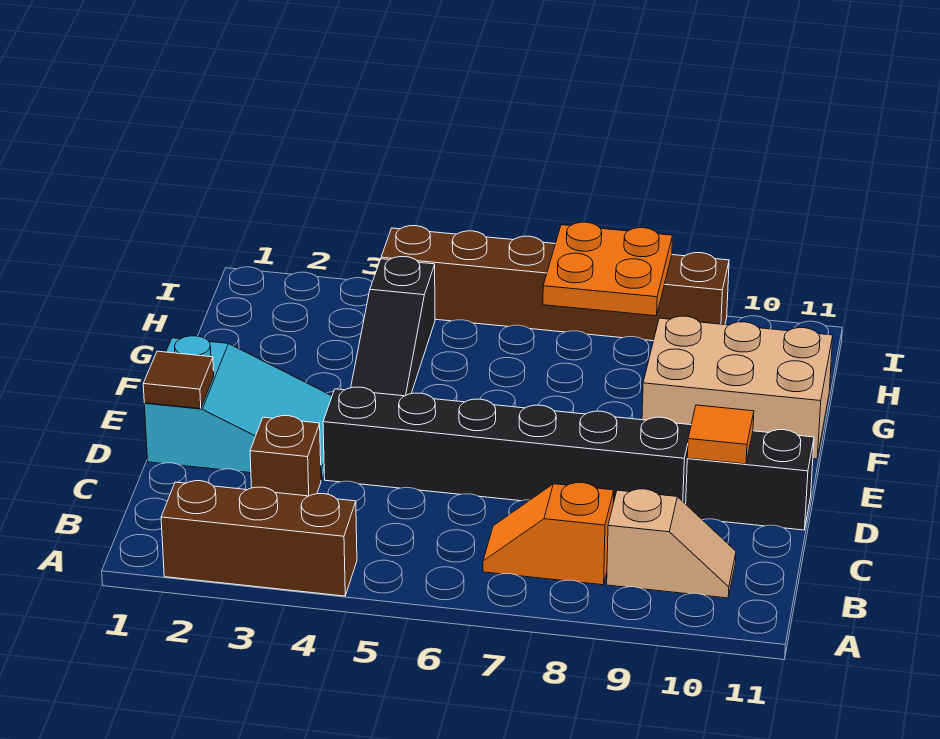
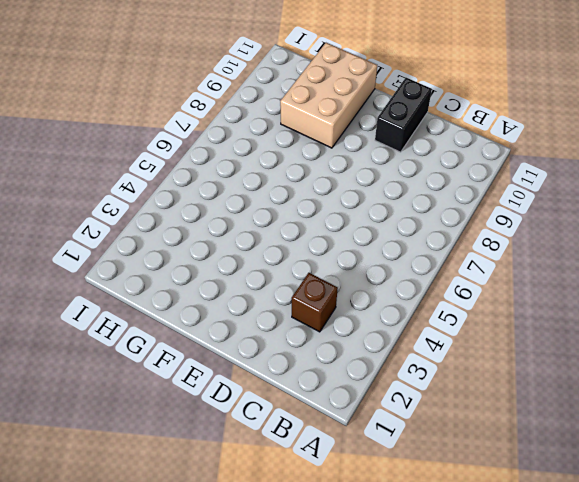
none -> brown 1x3 brick [161,481,357,596]
none -> orange 1x2 slope [483,483,614,585]
none -> tan 1x2 slope [607,489,736,598]

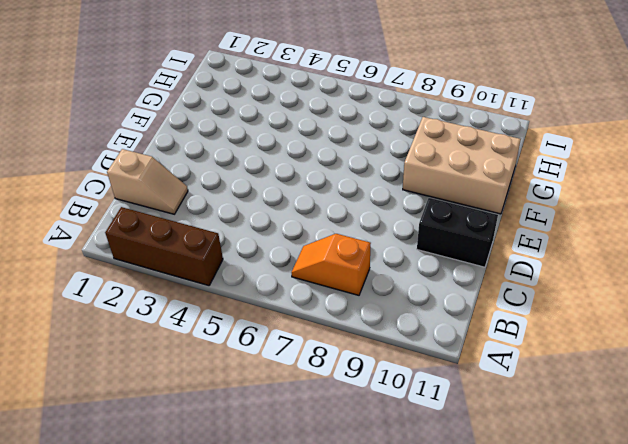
tan 1x2 slope [107,149,188,214] -> tan 1x2 slope moved to [607,489,736,598]
none -> brown 1x1 brick [250,416,321,496]
none -> cyan 2x3 slope [144,336,332,480]
none -> black 1x6 brick [323,387,691,503]

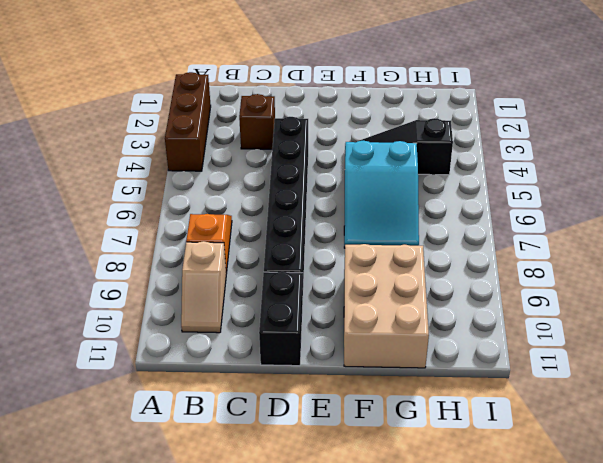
cyan 2x3 slope [344,141,419,248] -> cyan 2x3 slope moved to [144,336,332,480]
none -> brown 1x6 brick [381,226,729,341]
none -> brown 1x1 tile [143,351,214,409]
none -> orange 1x1 tile [687,405,754,464]

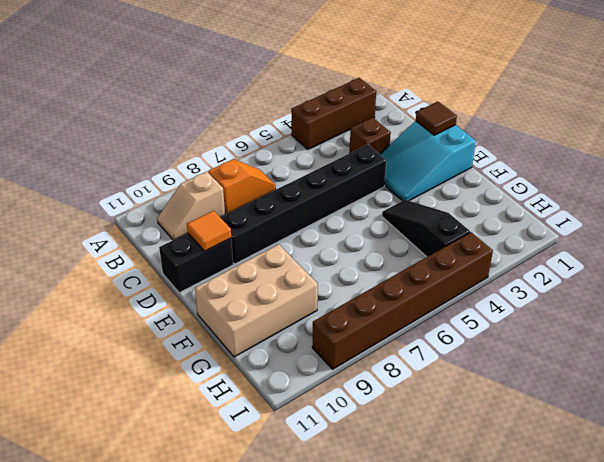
none -> orange 2x2 plate [543,222,672,316]

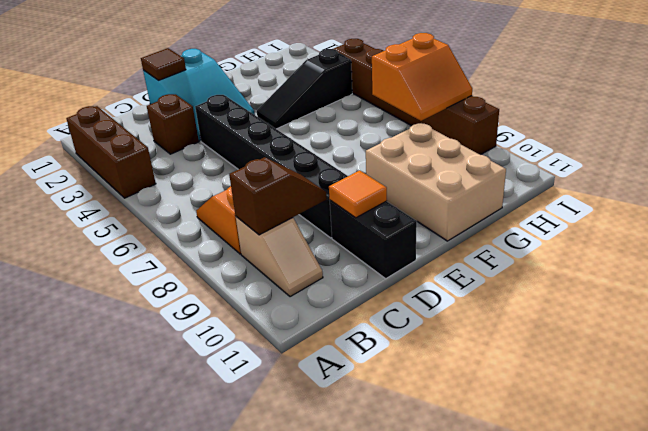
brown 1x2 slope [229,157,327,235] -> none
orange 2x2 slope [372,33,472,121] -> orange 2x2 plate [543,222,672,316]

